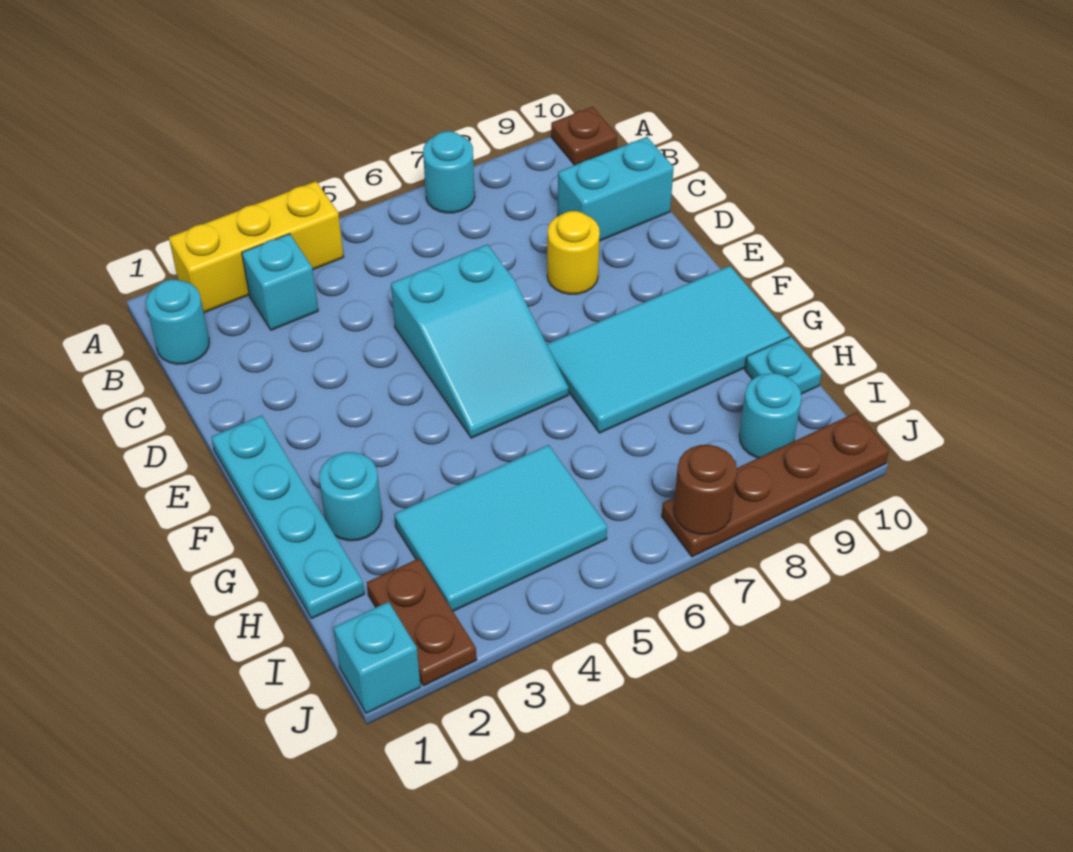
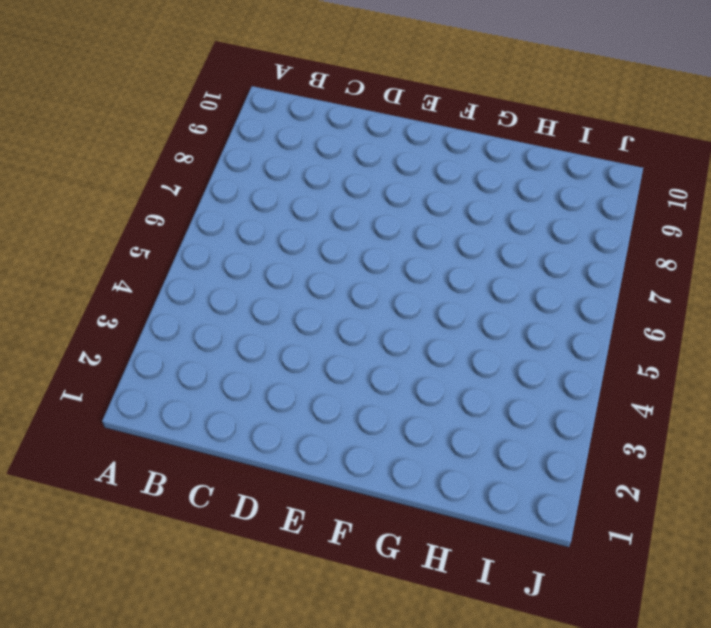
none -> yellow 1x3 brick [169,181,343,313]
none -> cyan 1x1 round brick [423,131,475,213]
none -> brown 1x1 plate [551,107,617,165]

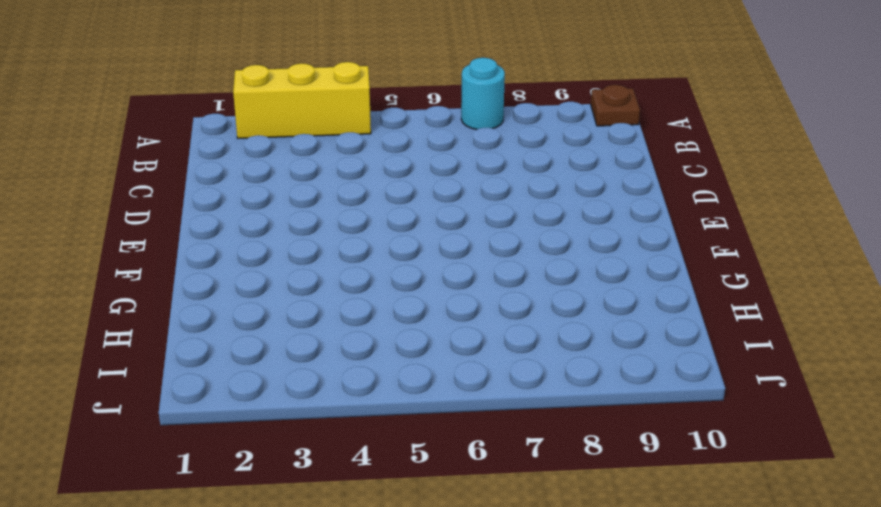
none -> cyan 1x1 round brick [146,280,209,364]
none -> cyan 1x1 brick [242,234,318,330]
none -> cyan 1x2 brick [558,137,674,241]

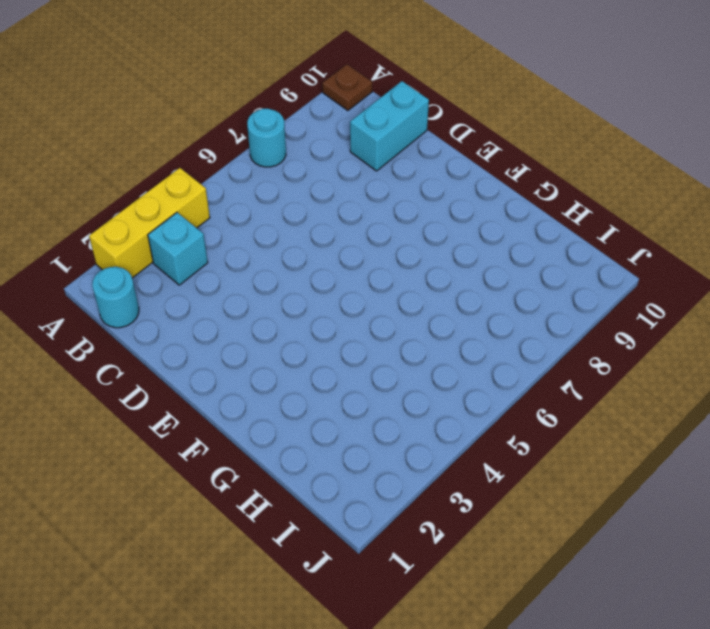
none -> cyan 2x3 slope [391,244,568,438]
none -> yellow 1x1 round brick [547,211,600,294]
none -> cyan 1x4 plate [211,416,364,619]

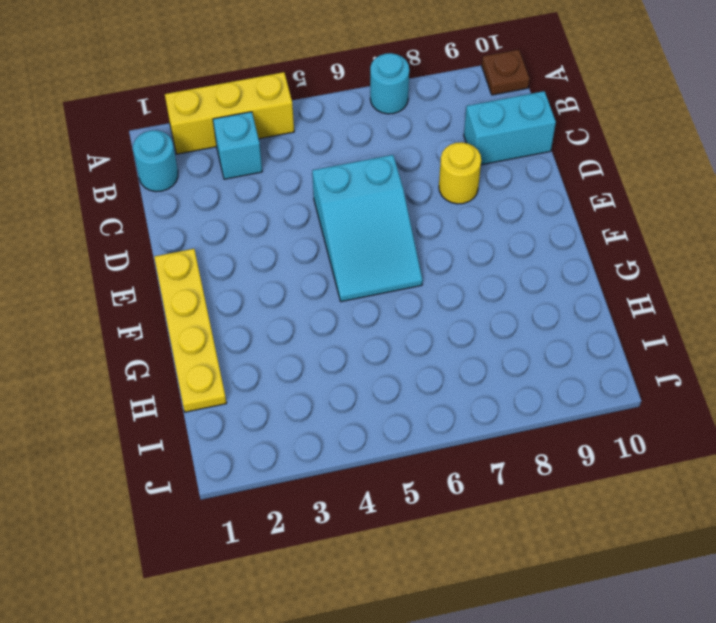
yellow 1x4 plate [154,249,227,412] -> cyan 1x4 plate [211,416,364,619]
none -> cyan 2x4 tile [547,266,790,433]
none -> cyan 1x1 round brick [319,452,382,541]
none -> cyan 2x3 tile [394,445,607,611]

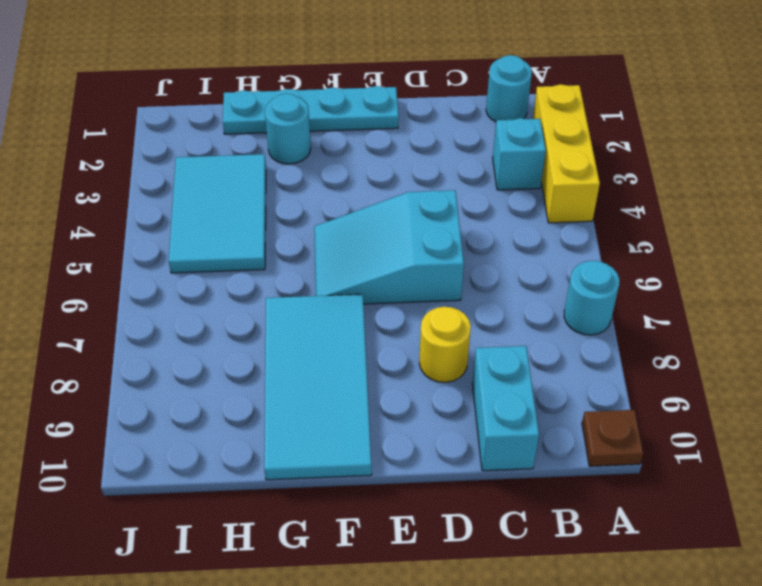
none -> cyan 1x1 plate [745,337,822,394]
none -> brown 1x2 plate [367,559,477,686]
none -> cyan 1x1 round brick [739,373,802,458]

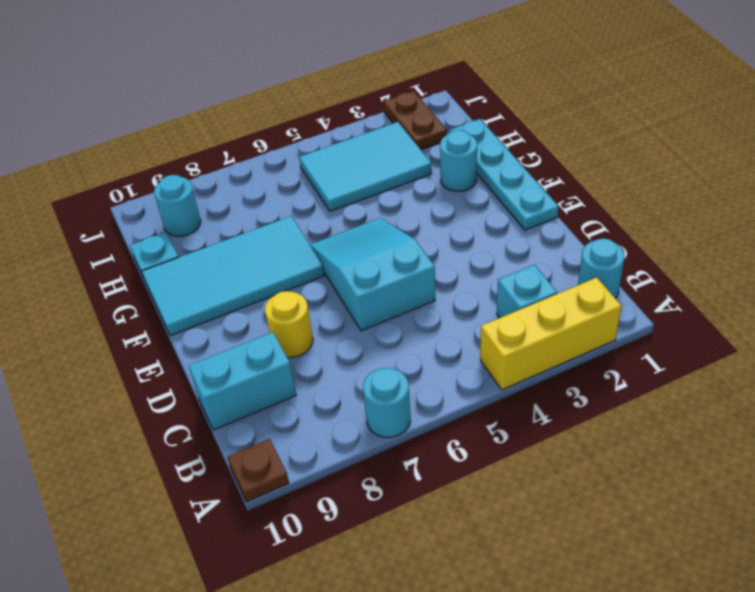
none -> cyan 1x1 brick [333,602,421,713]
none -> brown 1x4 plate [662,412,889,557]
none -> brown 1x1 round brick [674,445,737,534]

